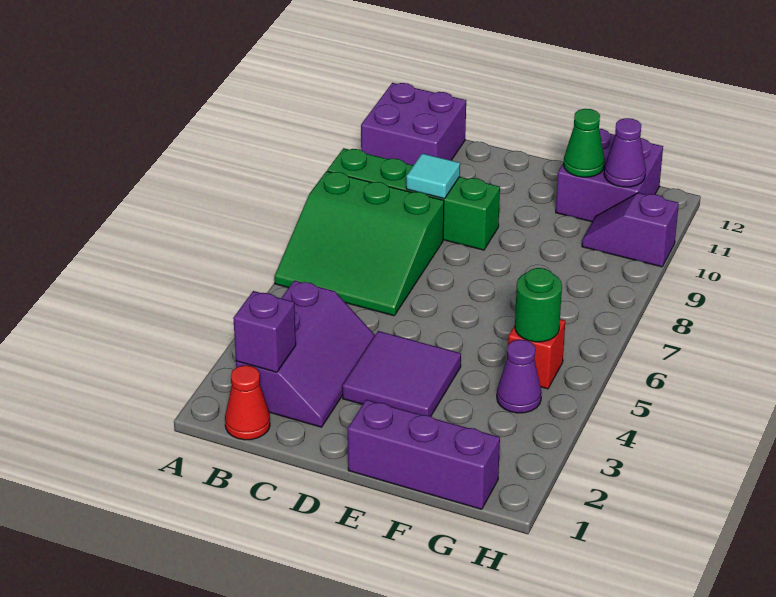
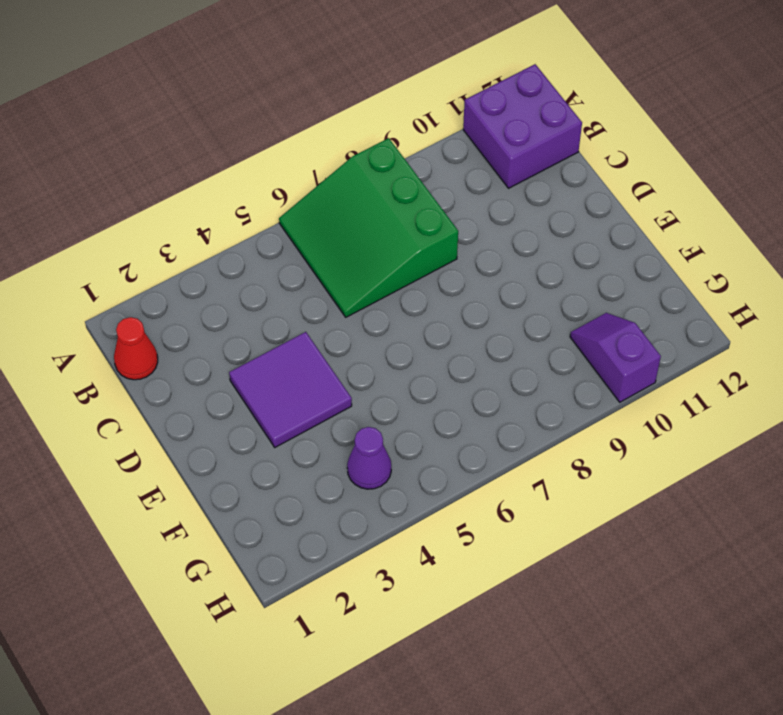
none -> green 1x4 brick [327,148,500,250]
none -> purple 2x3 slope [236,281,375,427]
none -> purple 1x3 brick [348,400,500,509]

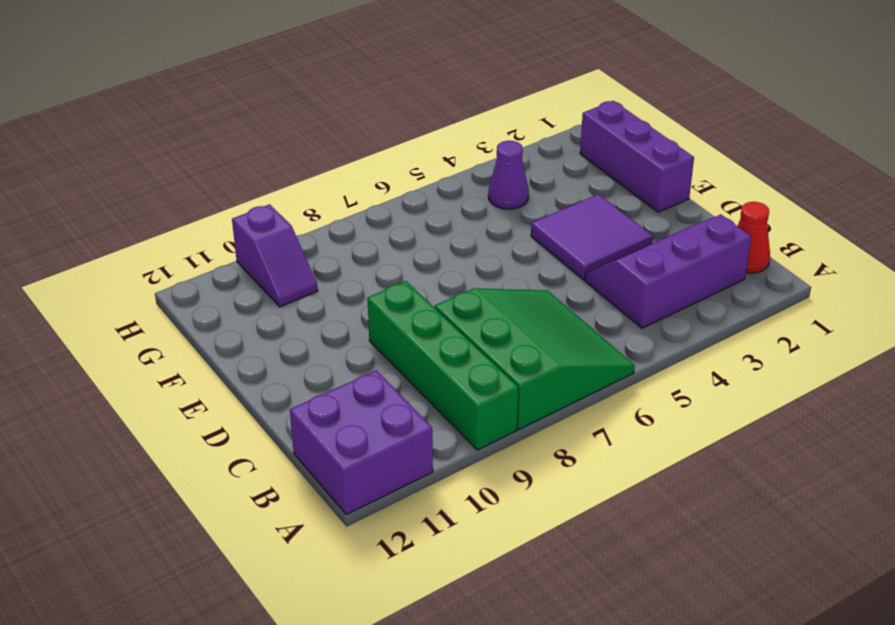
none -> purple 2x2 brick [556,129,663,222]
none -> red 1x1 brick [508,319,565,389]
none -> purple 1x1 brick [233,291,296,372]

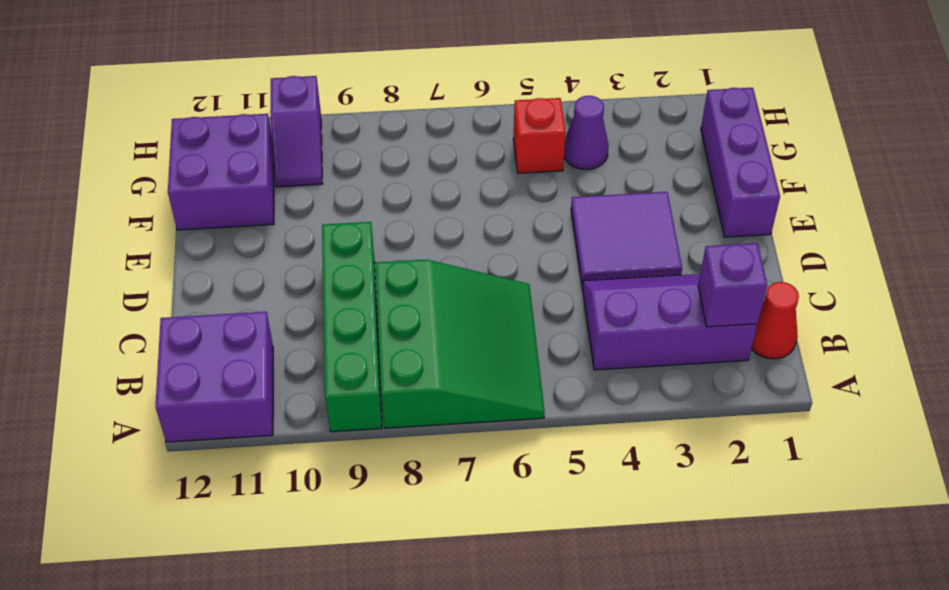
none -> cyan 1x1 tile [406,153,460,199]
none -> green 1x1 cone [564,109,605,177]
none -> green 1x1 round brick [515,268,562,342]

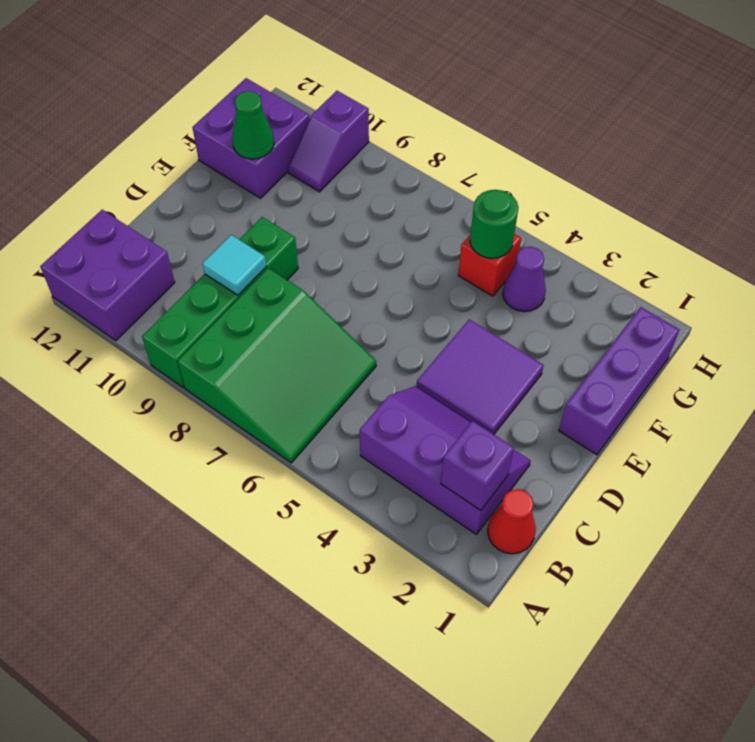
none -> purple 1x1 cone [604,118,646,187]

